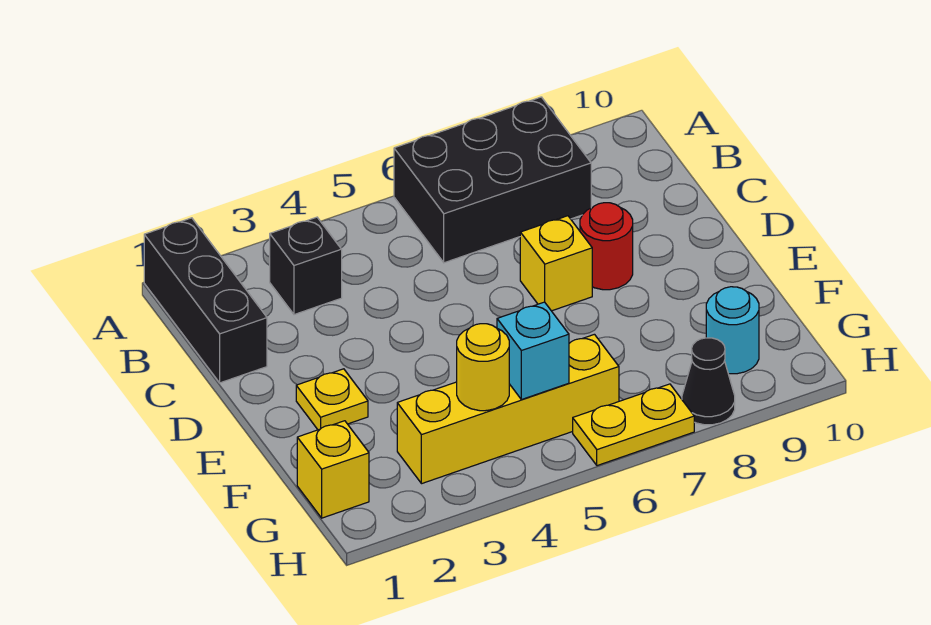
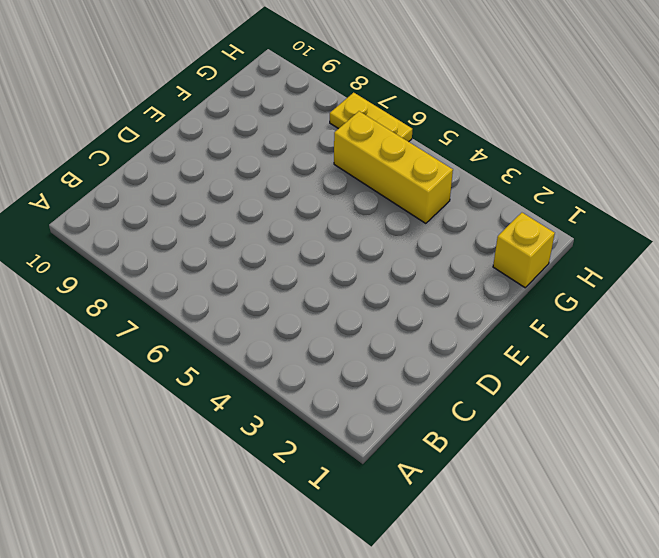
yellow 1x3 brick [334,111,453,223] -> yellow 1x4 brick [397,334,619,484]
none -> black 1x3 brick [144,218,267,383]
none -> black 2x3 brick [394,97,591,263]
none -> black 1x1 brick [270,217,342,315]

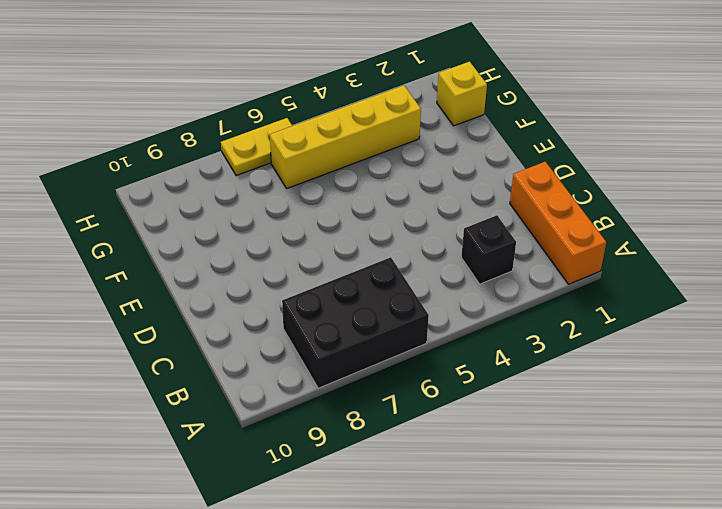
orange 1x3 brick [510,162,606,284] -> black 1x3 brick [144,218,267,383]
none -> yellow 1x1 brick [520,216,592,311]
none -> red 1x1 round brick [580,203,633,290]
none -> yellow 1x1 plate [296,369,368,430]

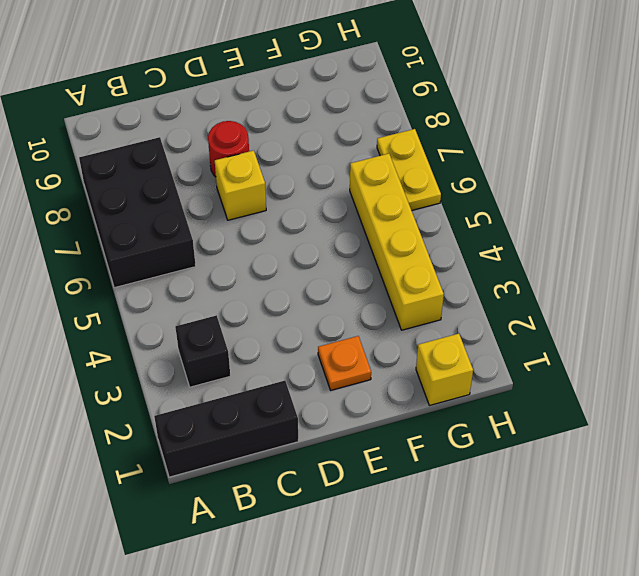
orange 1x1 plate [318,336,371,390] -> yellow 1x1 plate [296,369,368,430]
none -> cyan 1x1 round brick [706,287,759,374]
none -> black 1x1 cone [682,338,735,425]
none -> yellow 1x1 round brick [457,324,509,411]

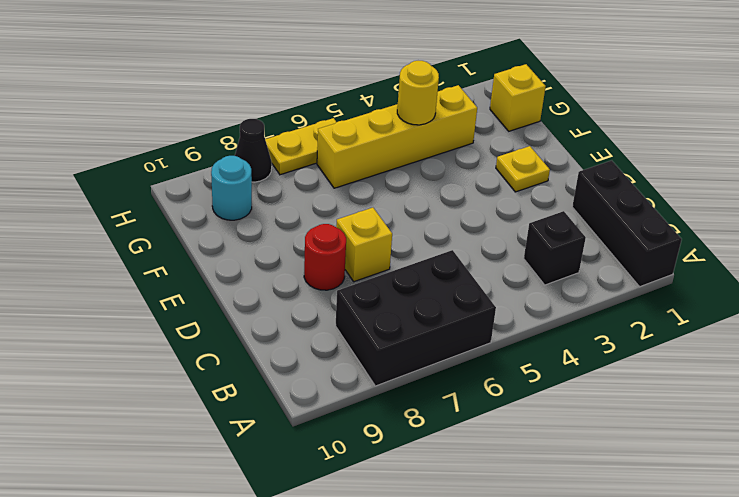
none -> cyan 1x1 brick [497,302,569,400]

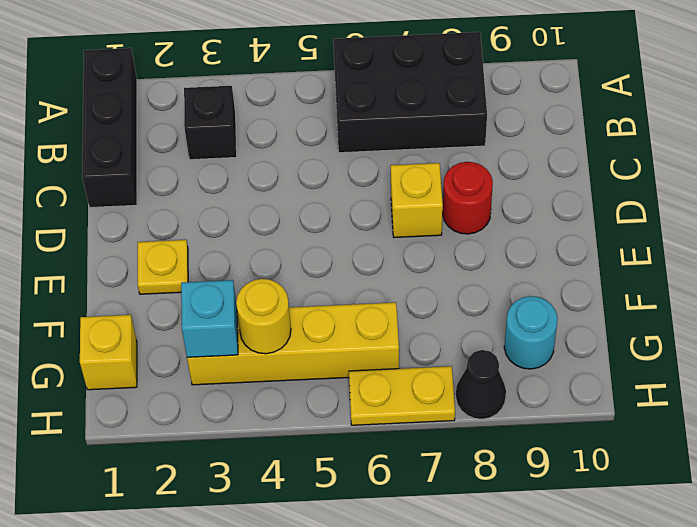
cyan 1x1 brick [181,280,238,357] -> cyan 1x1 brick moved to [497,302,569,400]

